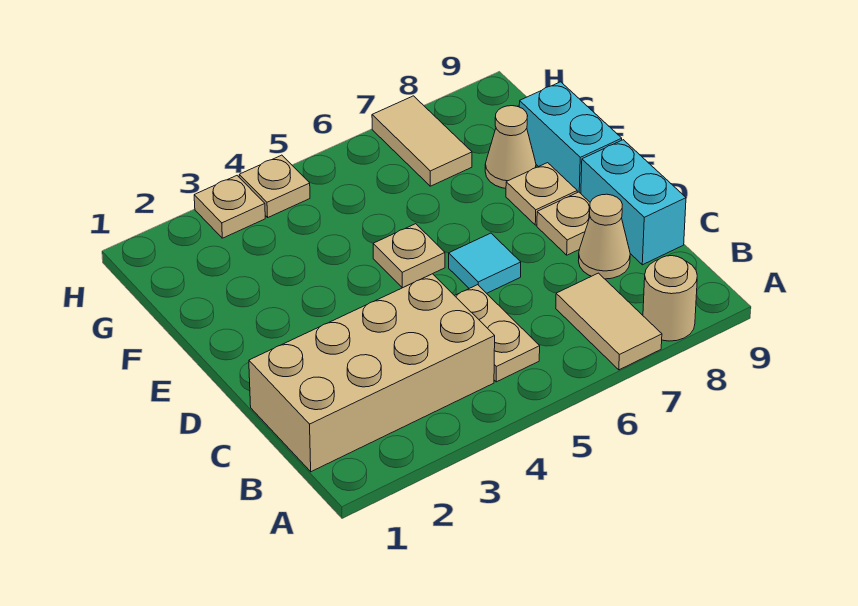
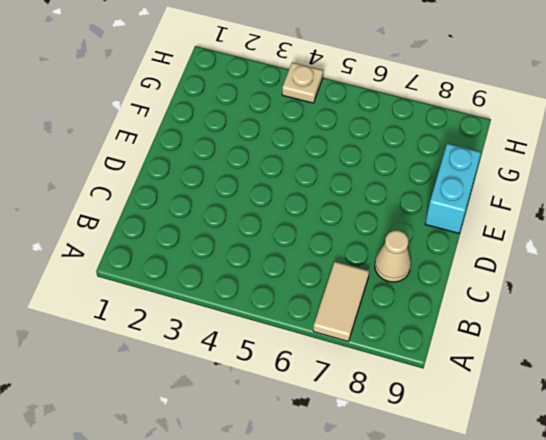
none -> tan 1x1 round brick [643,256,697,341]
none -> tan 2x4 brick [249,274,495,472]
none -> tan 1x2 plate [455,285,540,382]

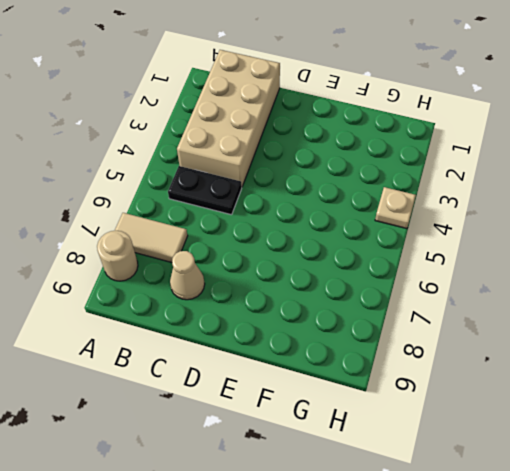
black 1x2 plate [168,166,242,215] -> tan 1x2 plate [455,285,540,382]
none -> cyan 1x2 brick [581,140,686,265]
none -> cyan 1x1 tile [449,233,521,293]
none -> tan 1x1 plate [537,192,590,255]

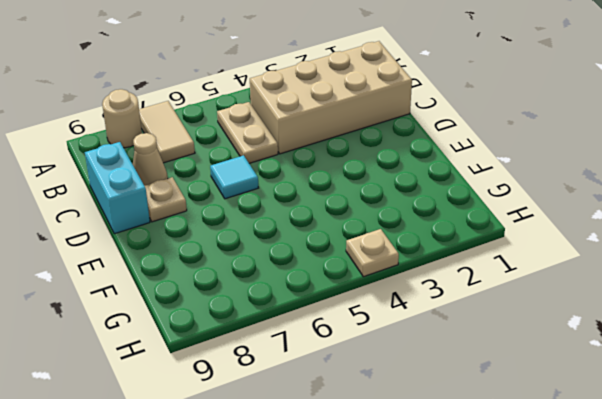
none -> tan 1x1 plate [373,224,445,288]
none -> tan 1x1 plate [506,163,577,225]
none -> cyan 1x2 brick [519,82,622,193]

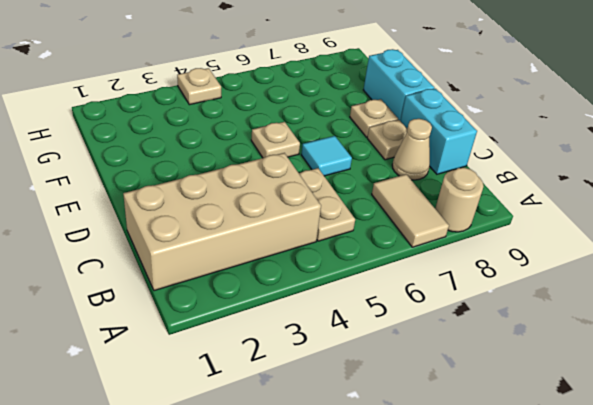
none -> tan 1x1 cone [485,106,536,188]
none -> tan 1x2 tile [372,96,472,186]
none -> tan 1x1 plate [194,176,265,238]

